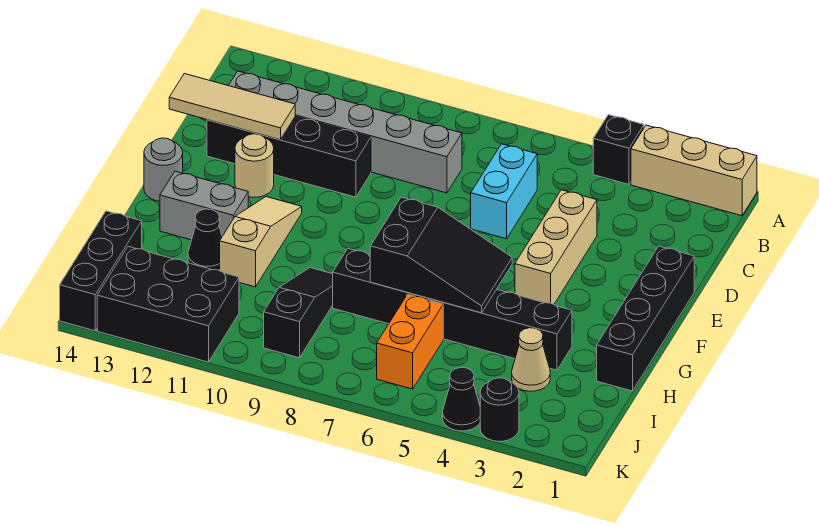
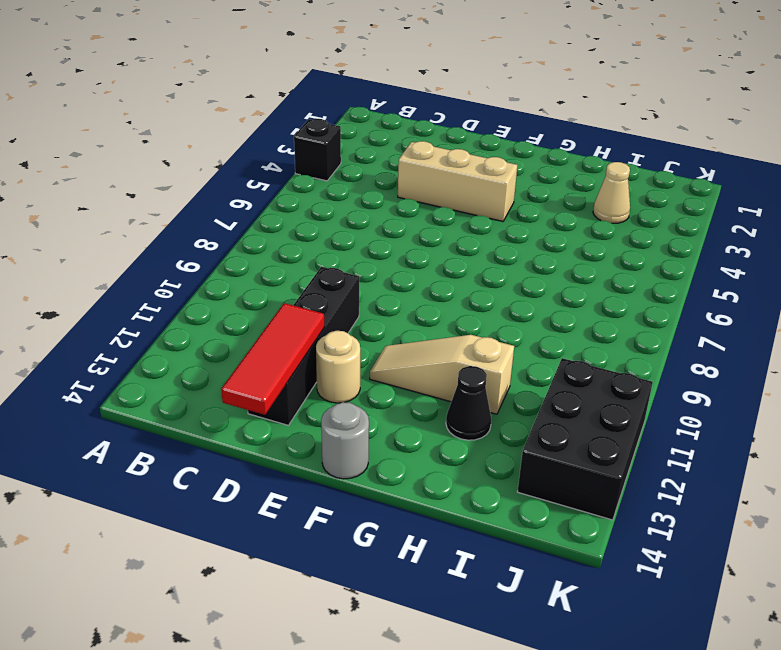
red 1x3 tile [221,303,324,415] -> tan 1x3 tile [169,74,295,140]
none -> tan 1x3 brick [631,125,757,216]
none -> cyan 1x2 brick [471,144,537,239]
none -> grey 1x6 brick [228,71,462,193]

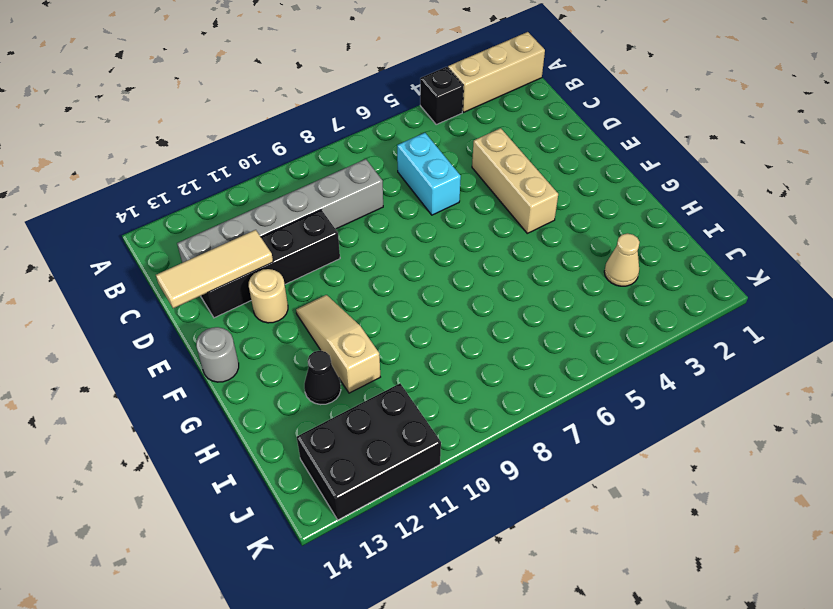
none -> black 1x4 brick [597,246,694,391]
none -> grey 1x2 brick [160,171,248,240]
none -> black 1x6 brick [333,249,572,370]

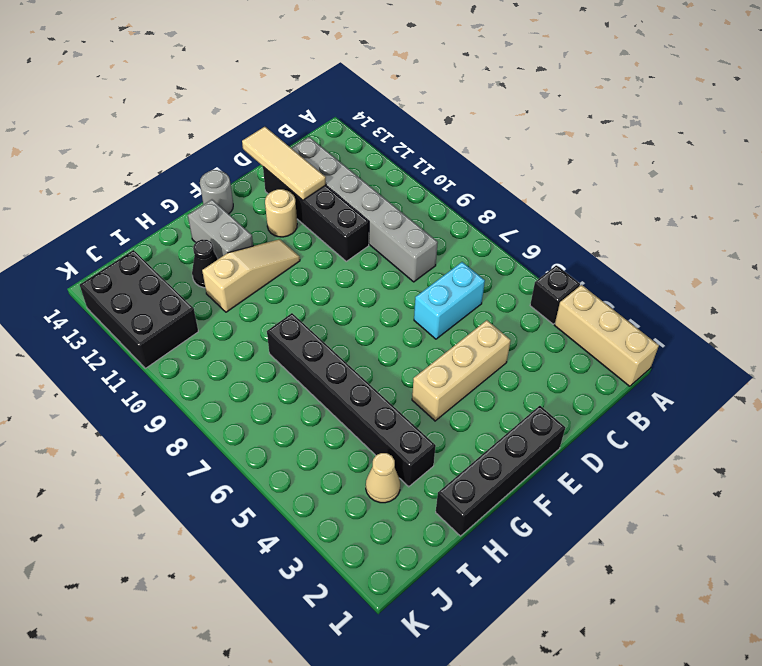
none -> black 1x3 slope [264,268,333,358]
none -> orange 1x2 brick [377,294,443,389]
none -> black 1x3 brick [60,211,142,331]

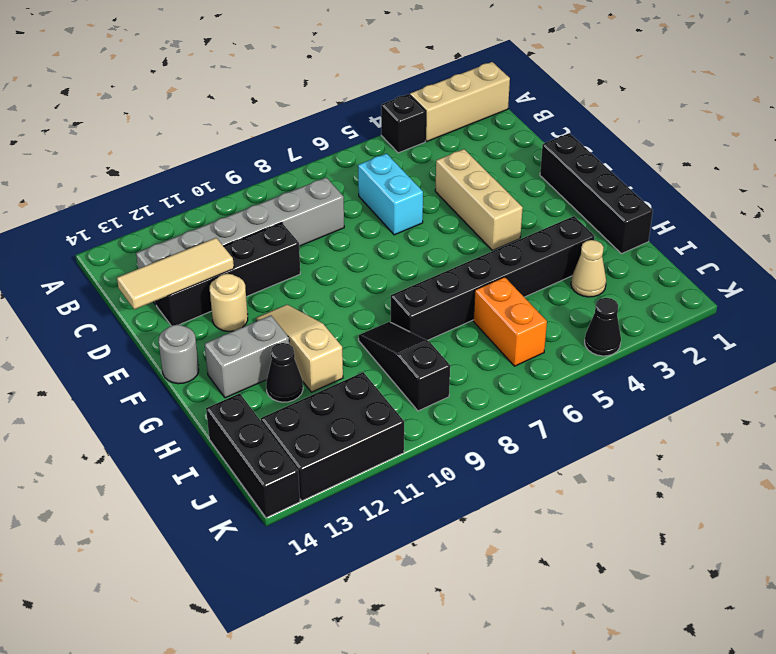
none -> black 1x1 round brick [480,378,519,441]
none -> black 2x3 slope [370,197,512,313]

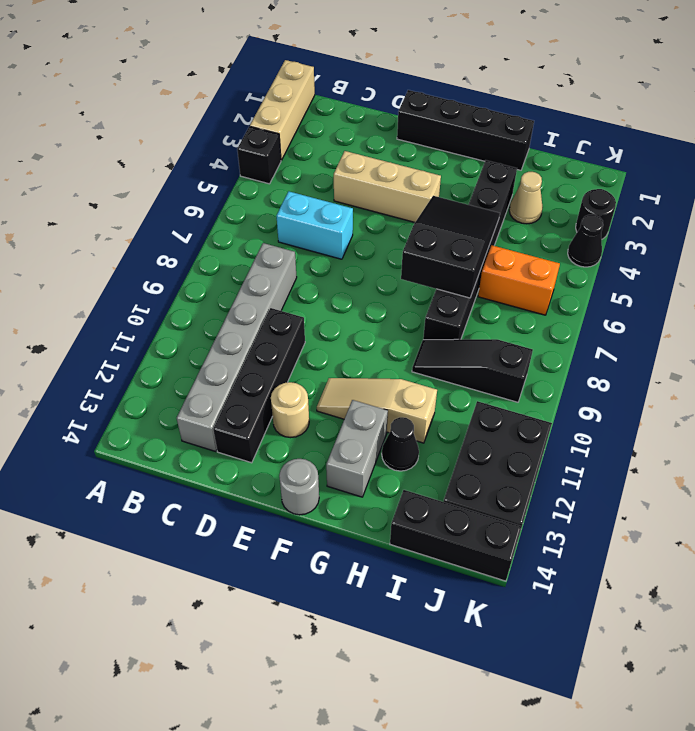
none -> tan 1x3 tile [169,74,295,140]

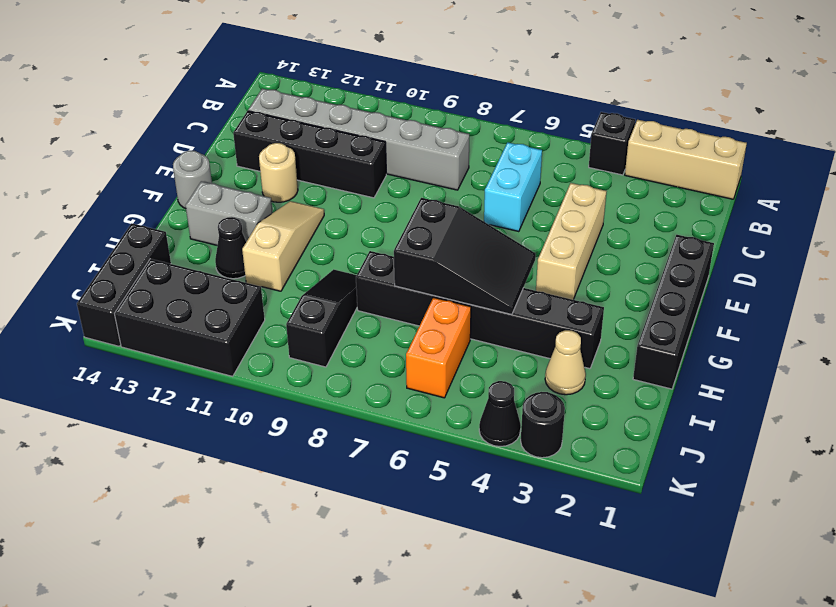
none -> tan 1x3 tile [169,74,295,140]

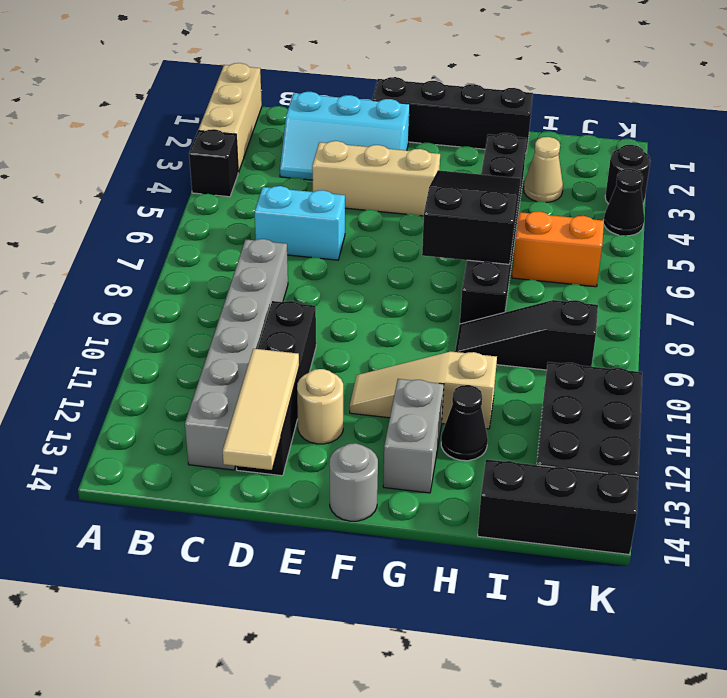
cyan 2x3 slope [280,92,410,180] -> none

